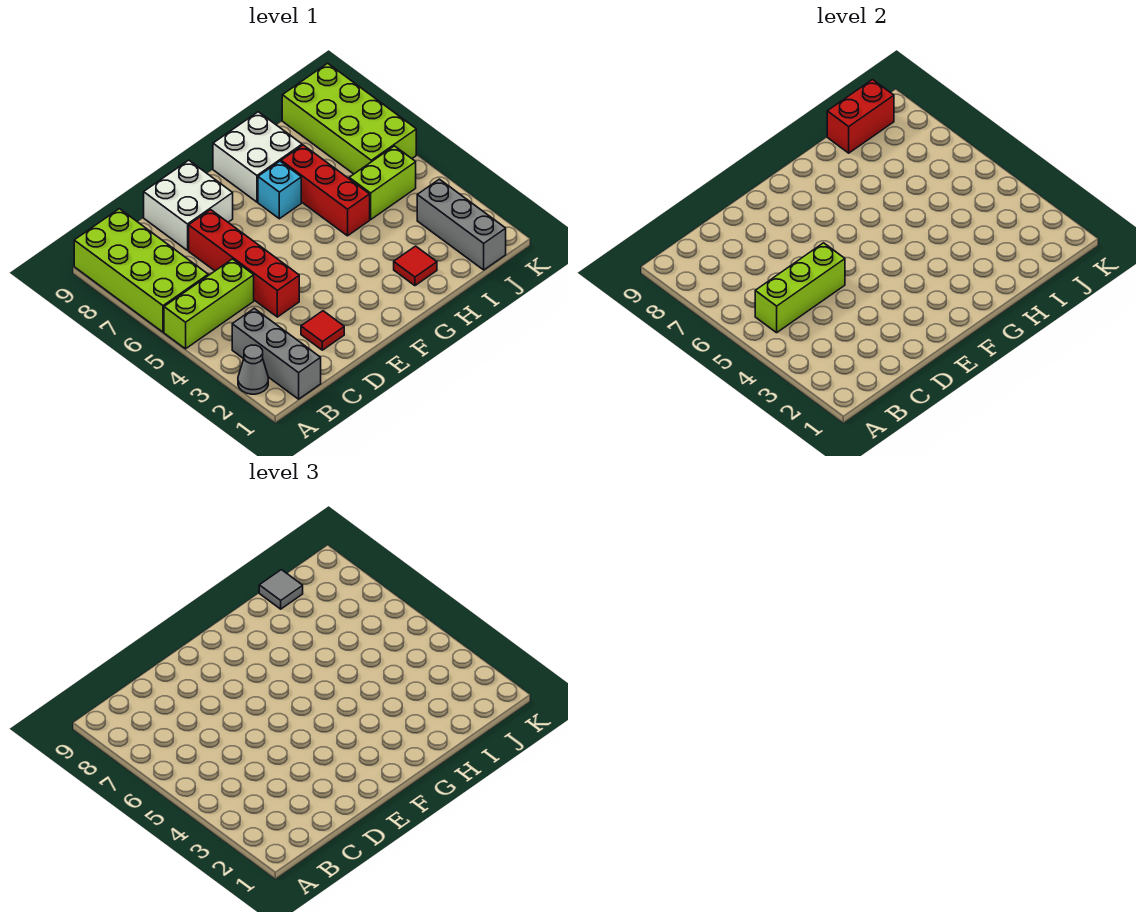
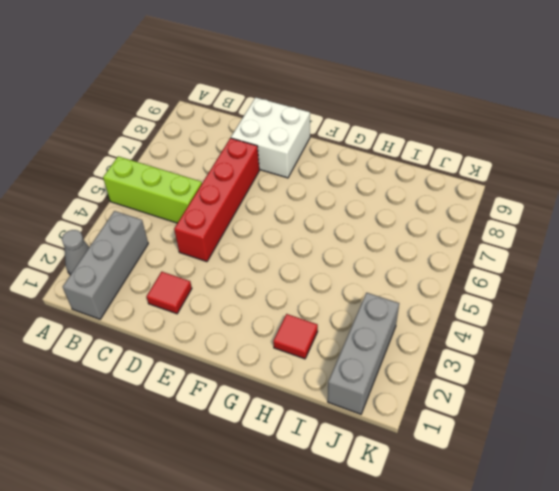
none -> lime 2x4 brick [74,209,208,332]
none -> cyan 1x1 brick [258,161,301,219]
none -> white 2x2 brick [213,112,302,202]

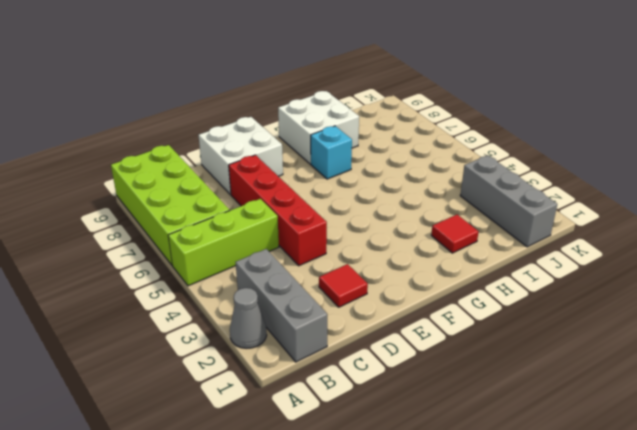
none -> red 1x3 brick [281,145,370,236]
none -> lime 1x2 brick [349,146,416,220]
none -> lime 2x4 brick [282,63,416,174]

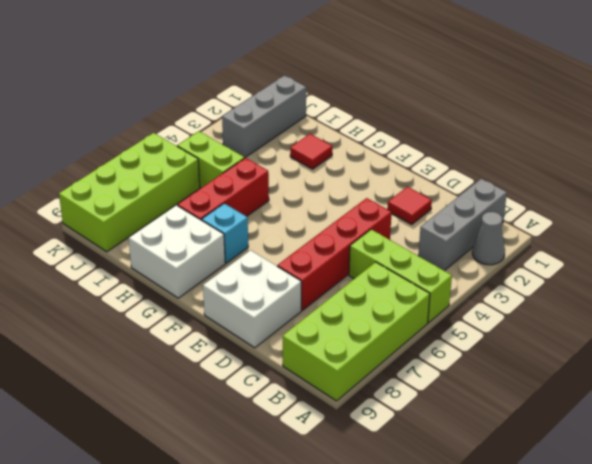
none -> lime 1x3 brick [755,243,845,333]
none -> red 1x2 brick [827,80,894,153]
none -> grey 1x1 tile [259,570,303,609]

